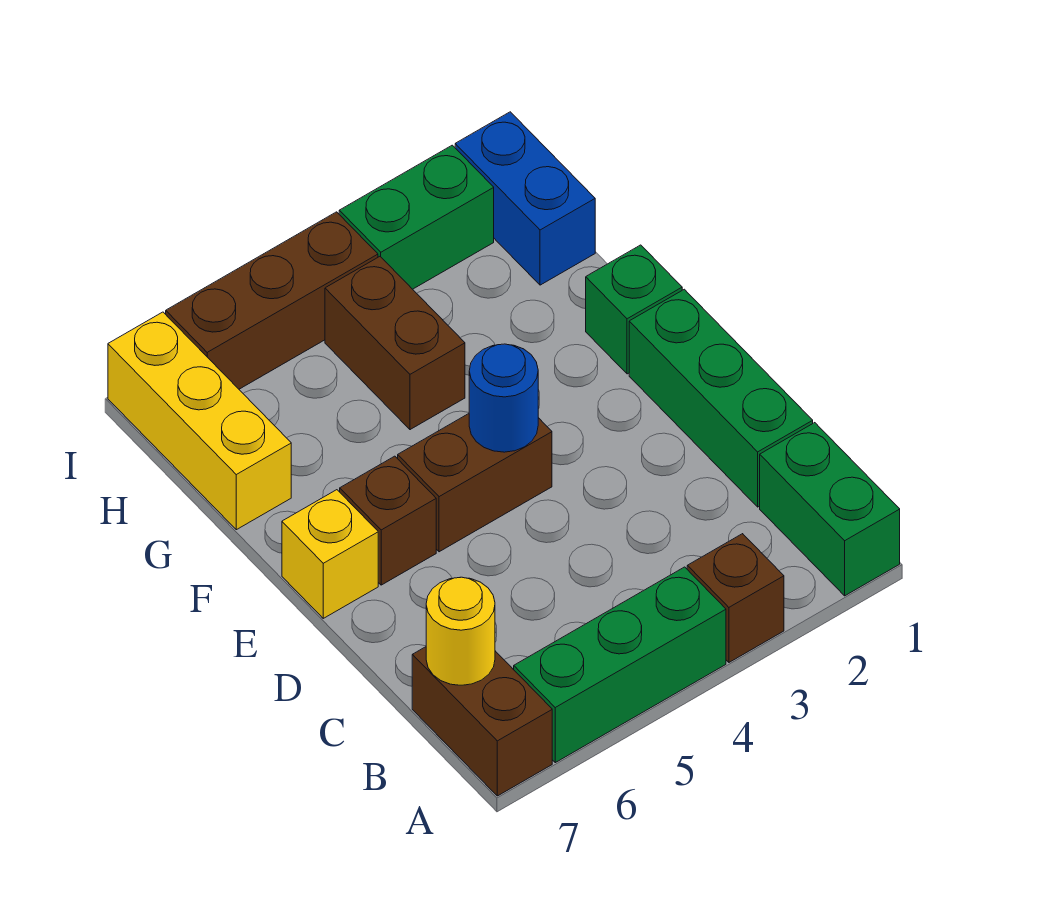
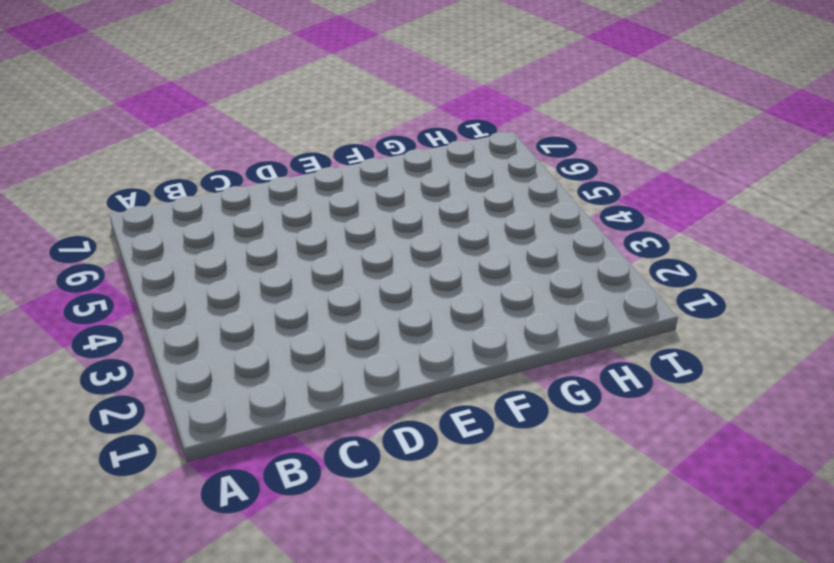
none -> green 1x2 brick [760,423,900,596]
none -> brown 1x1 brick [687,534,784,662]
none -> green 1x3 brick [514,567,726,763]

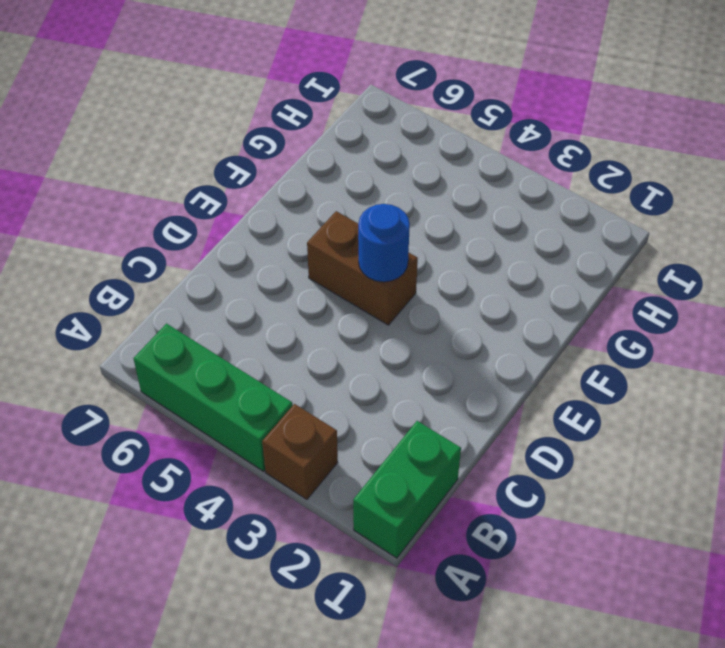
none -> brown 1x2 brick [412,647,552,796]
none -> green 1x3 brick [629,289,813,507]
none -> brown 1x1 brick [340,456,436,585]

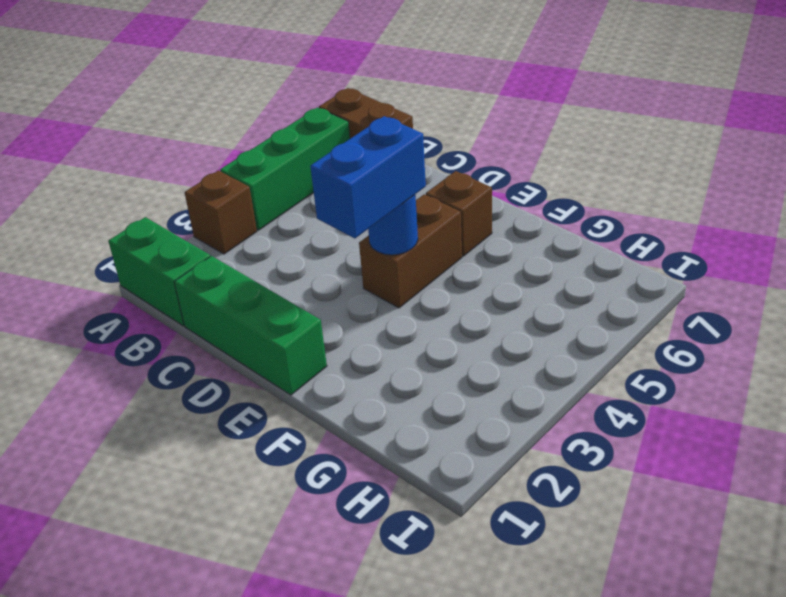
blue 1x2 brick [310,116,426,238] -> blue 1x2 brick turned to [455,112,595,285]
none -> yellow 1x1 brick [282,490,378,618]
none -> green 1x1 brick [586,245,682,374]
none -> brown 1x2 brick [325,257,465,430]

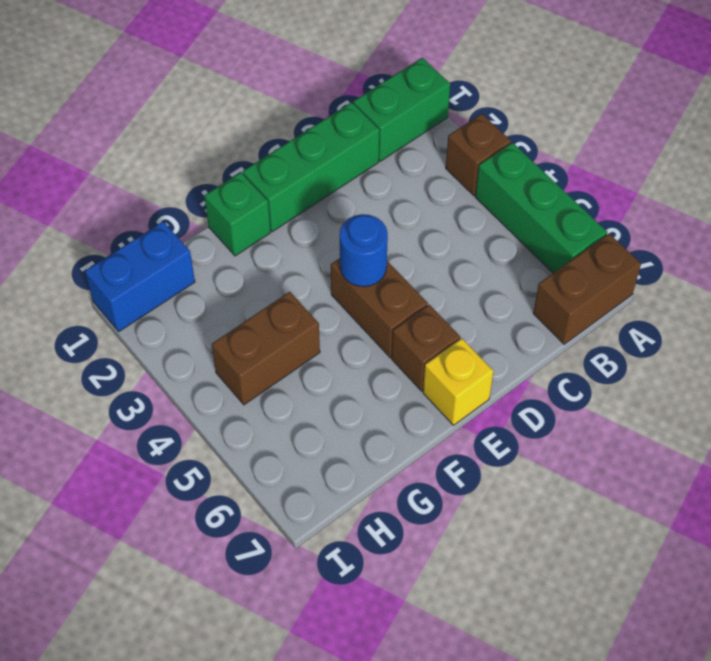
none -> yellow 1x3 brick [108,312,291,530]
none -> green 1x2 brick [339,145,494,289]
none -> brown 1x3 brick [166,212,378,389]

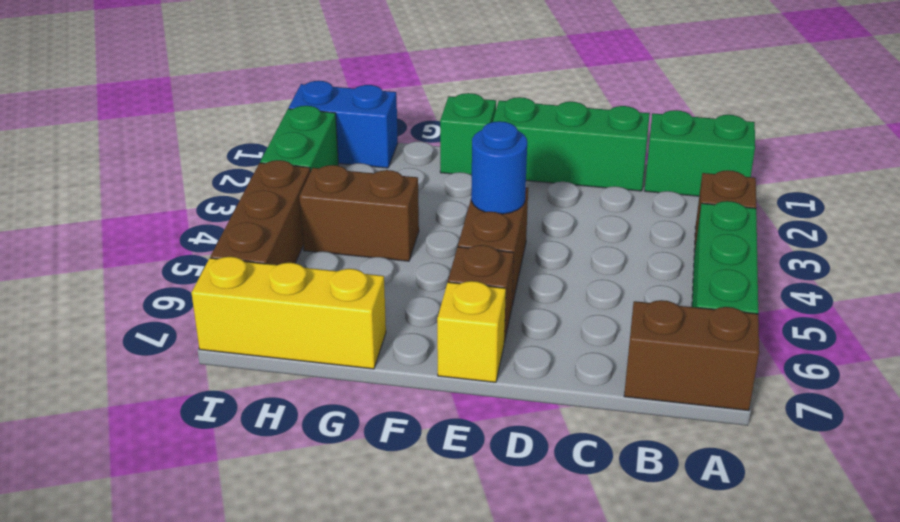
none -> yellow 1x1 round brick [426,577,495,685]

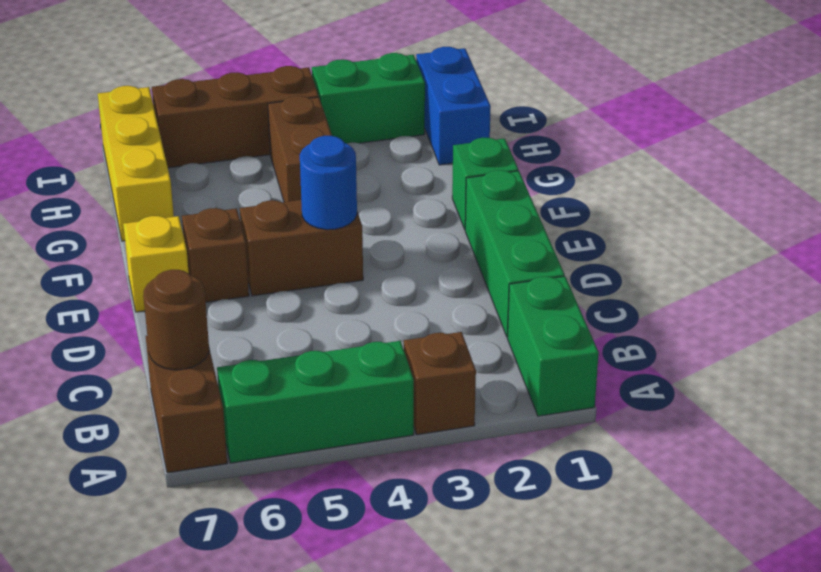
brown 1x1 round brick [143,270,209,370] -> yellow 1x1 round brick [426,577,495,685]

